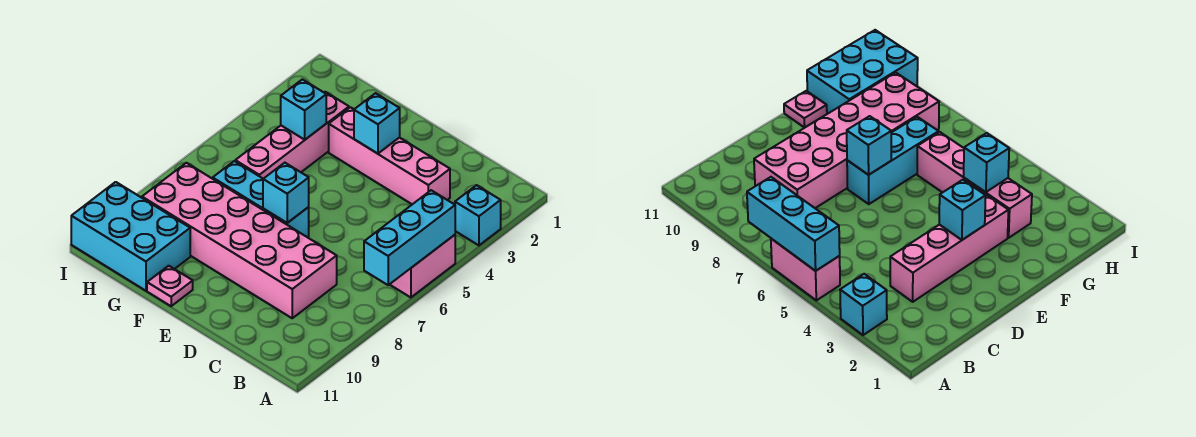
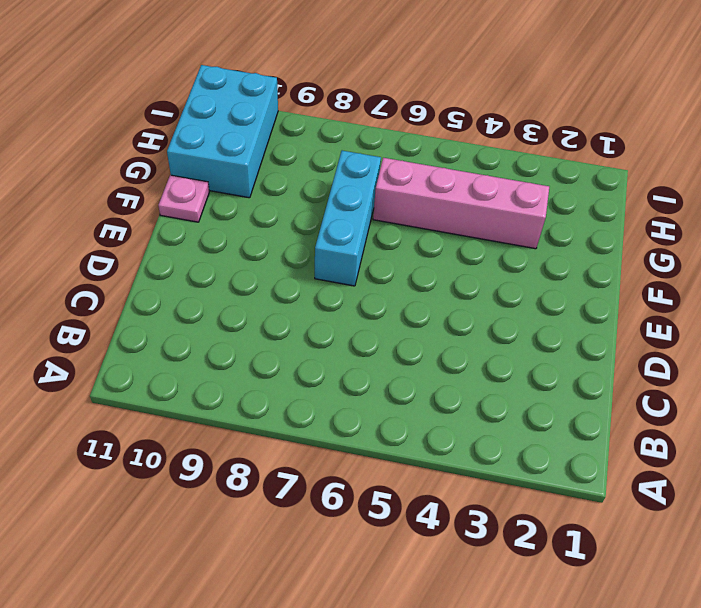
none -> cyan 1x1 brick [455,185,501,245]
none -> pink 1x2 brick [390,235,455,297]
none -> pink 1x4 brick [329,107,450,204]

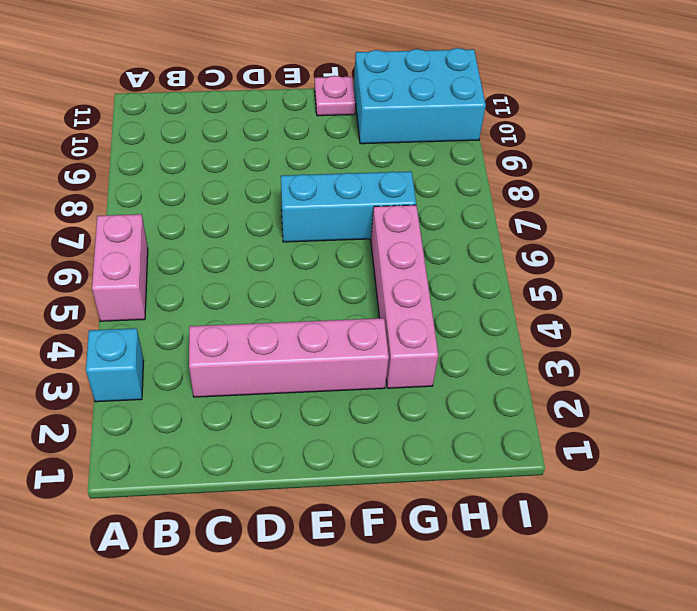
none -> pink 2x6 brick [142,163,337,318]
none -> cyan 1x3 brick [364,190,455,285]
none -> cyan 1x1 brick [354,93,400,154]

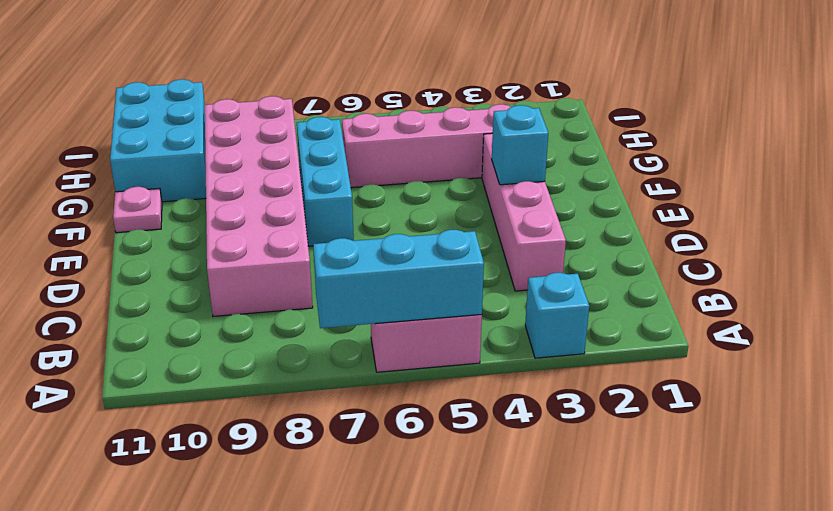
none -> cyan 1x1 brick [263,163,309,223]
none -> cyan 1x1 brick [281,79,326,140]

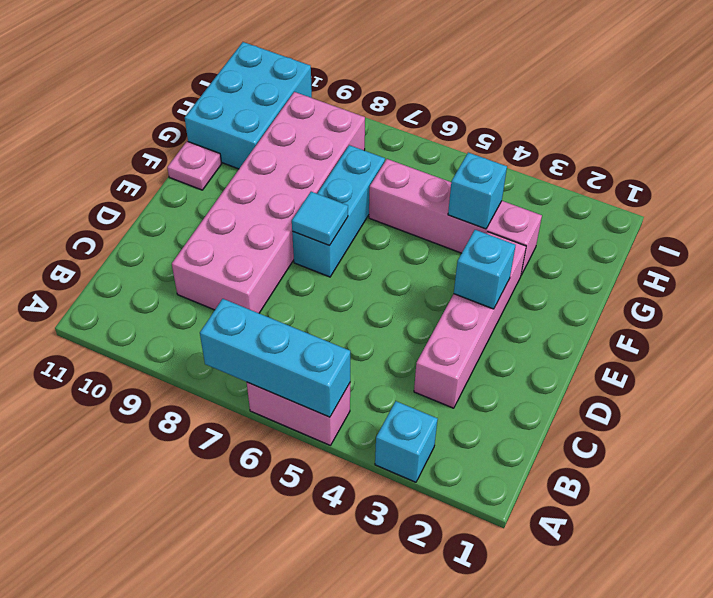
cyan 1x1 tile [292,192,348,246] -> cyan 1x1 brick [263,163,309,223]

